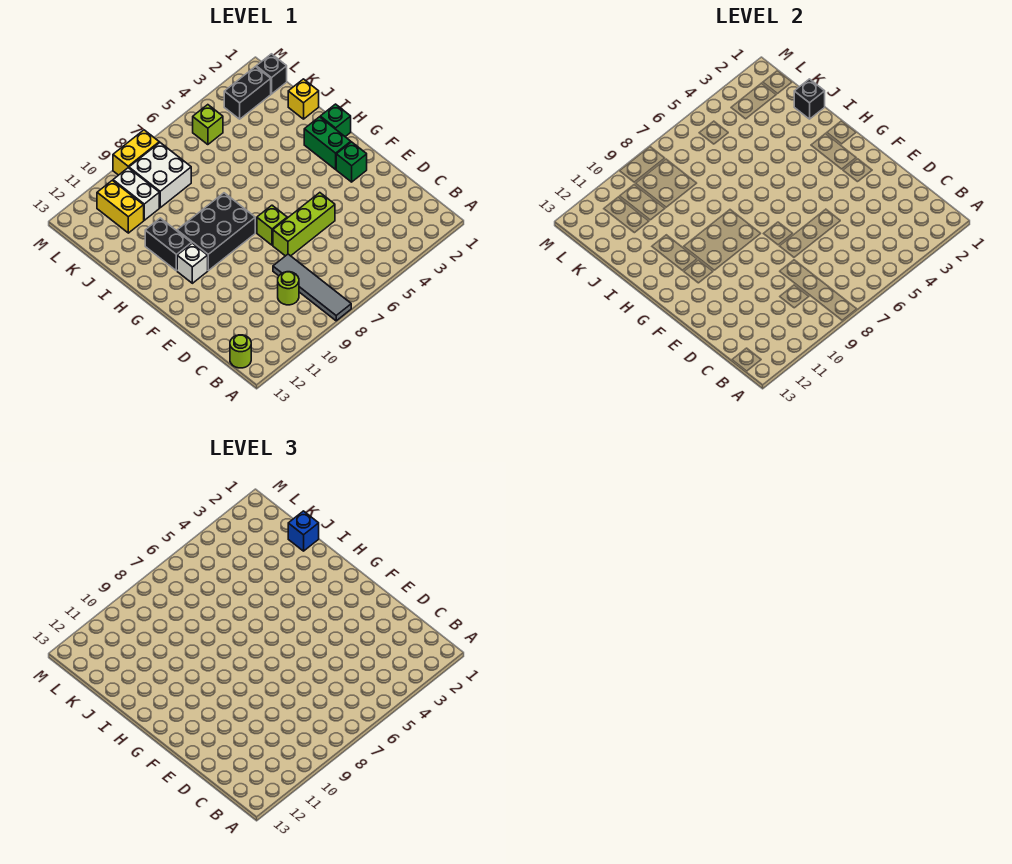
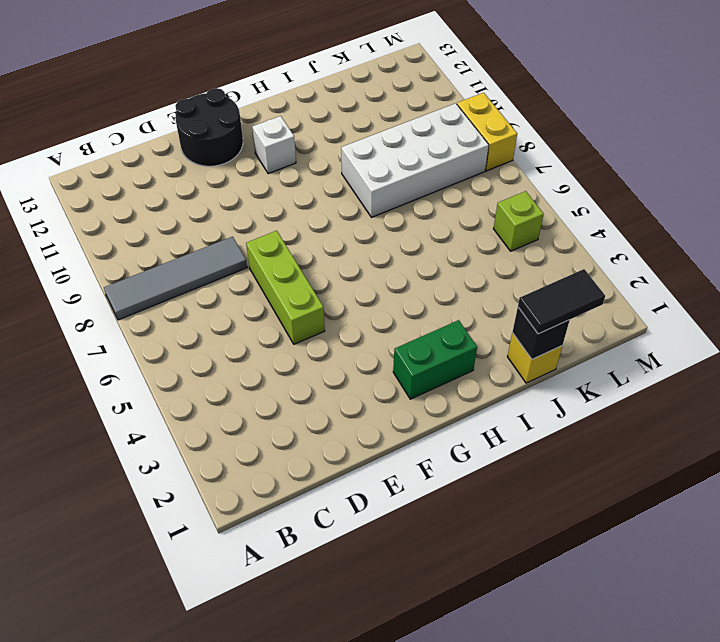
black 2x2 round brick [175,88,243,166] -> none
white 2x4 brick [341,103,489,217] -> white 2x2 brick [129,143,191,208]
black 1x2 tile [518,269,605,334] -> blue 1x1 brick [288,511,319,551]
none -> lime 1x1 round brick [230,335,251,368]
none -> lime 1x1 round brick [278,272,299,305]
none -> green 1x1 brick [336,142,367,182]

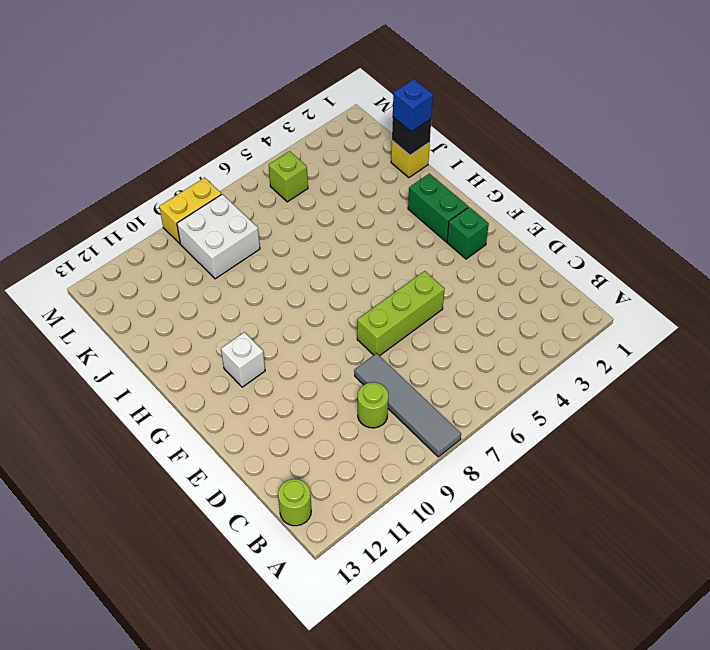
none -> lime 1x1 brick [257,205,287,245]
none -> black 2x3 brick [177,193,255,271]
none -> green 1x1 brick [320,104,351,137]

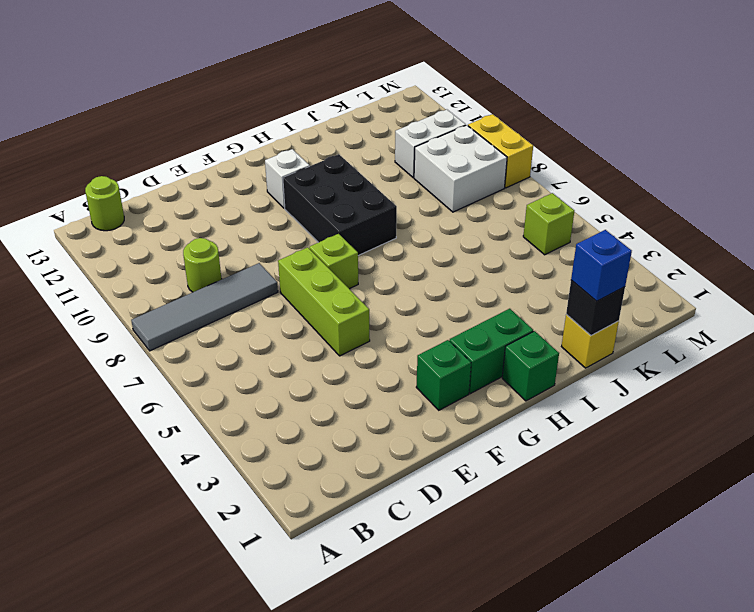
none -> black 1x2 brick [145,218,192,271]
none -> yellow 1x2 brick [97,180,144,233]
none -> black 1x1 brick [256,54,287,94]

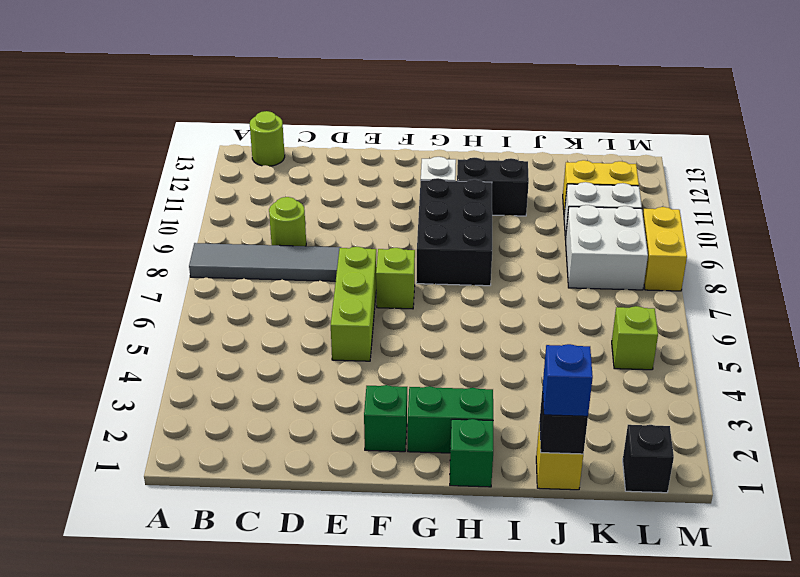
none -> black 1x2 brick [224,67,271,119]

